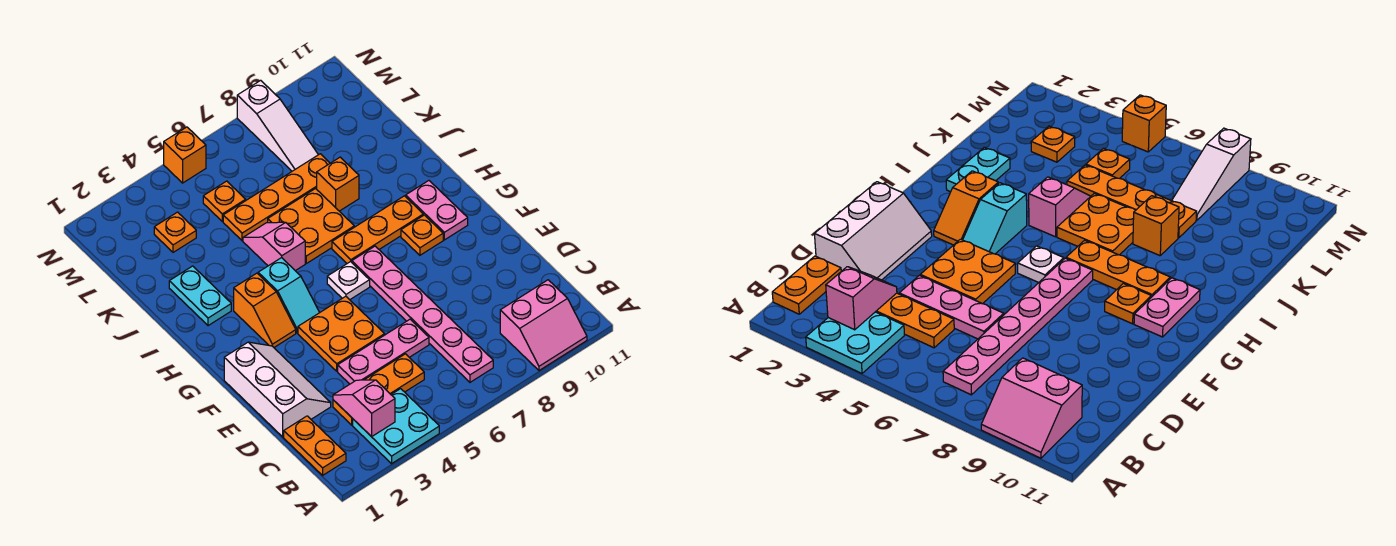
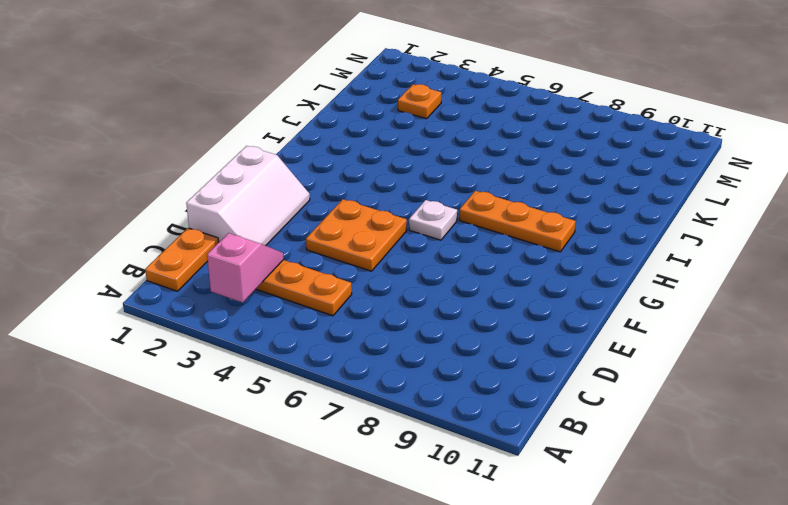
none -> cyan 2x2 plate [353,389,439,464]
none -> pink 2x2 slope [500,280,587,370]
none -> pink 1x6 plate [352,246,493,382]

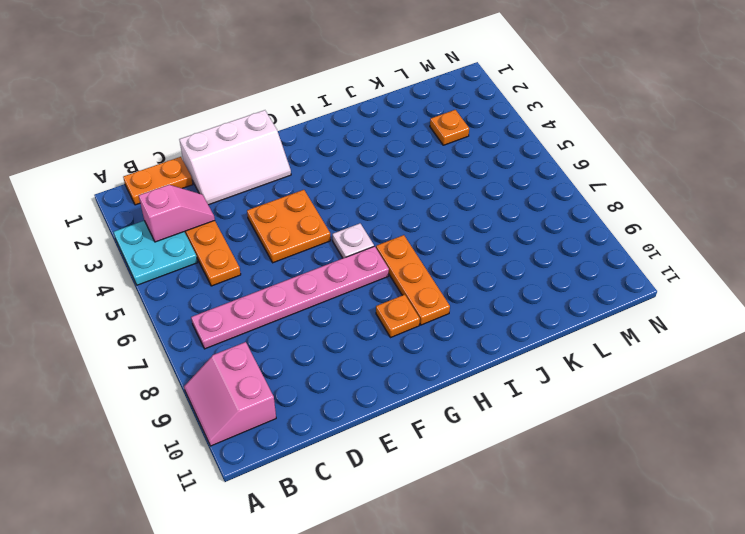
none -> pink 1x3 plate [338,319,429,384]
none -> orange 1x2 slope [234,273,296,347]
none -> cyan 1x2 slope [258,258,320,333]

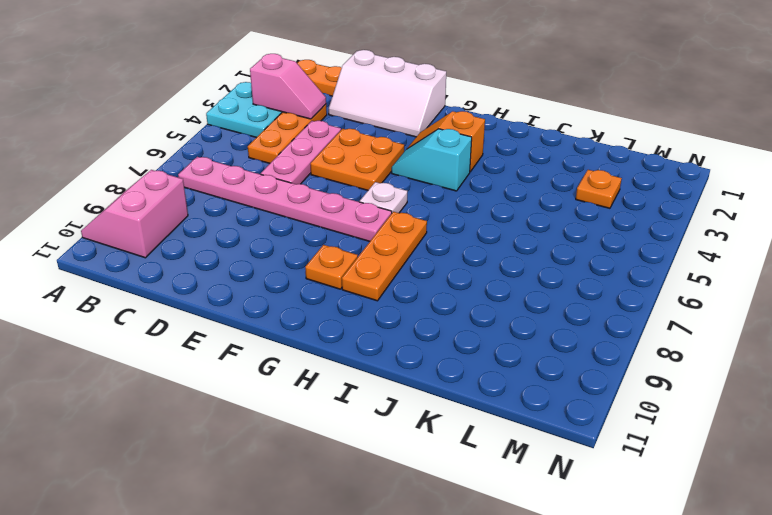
none -> pink 1x2 plate [406,181,468,240]
none -> cyan 1x2 plate [169,266,231,326]
none -> pink 1x2 slope [243,222,305,271]

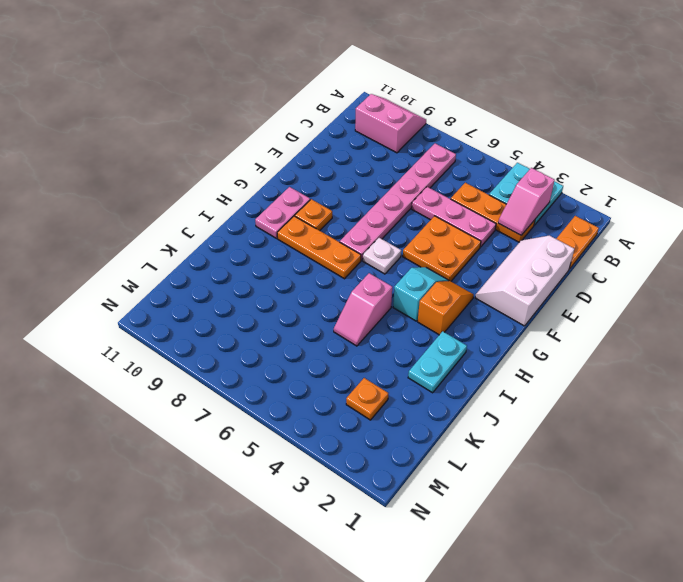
none -> orange 2x2 plate [268,189,354,263]
none -> orange 1x1 brick [317,157,359,211]
none -> orange 1x4 plate [223,154,330,241]

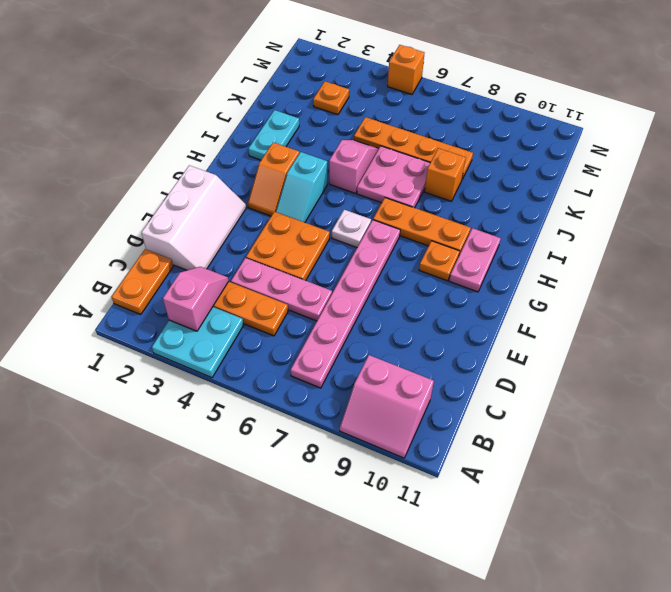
pink 2x2 plate [357,146,430,208] -> orange 2x2 plate [268,189,354,263]
none -> orange 1x1 plate [203,181,246,221]
none -> white 1x3 slope [237,80,318,171]

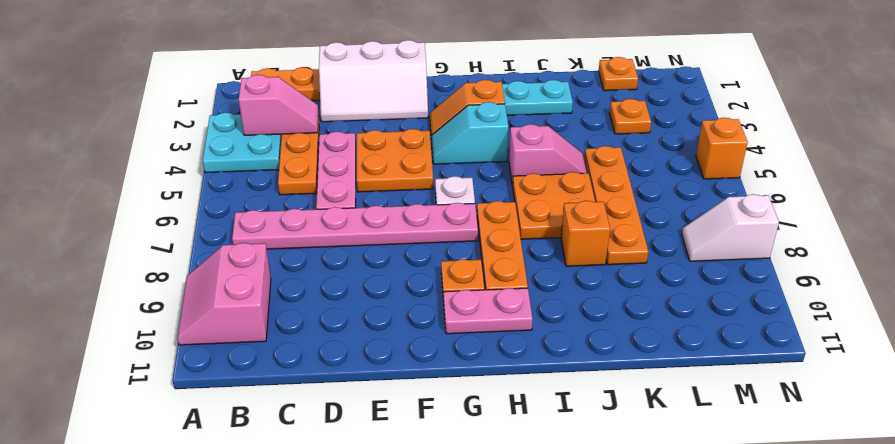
orange 1x1 plate [599,57,638,91] -> orange 1x1 plate moved to [203,181,246,221]
white 1x2 slope [682,194,779,261] -> white 1x3 slope [237,80,318,171]

